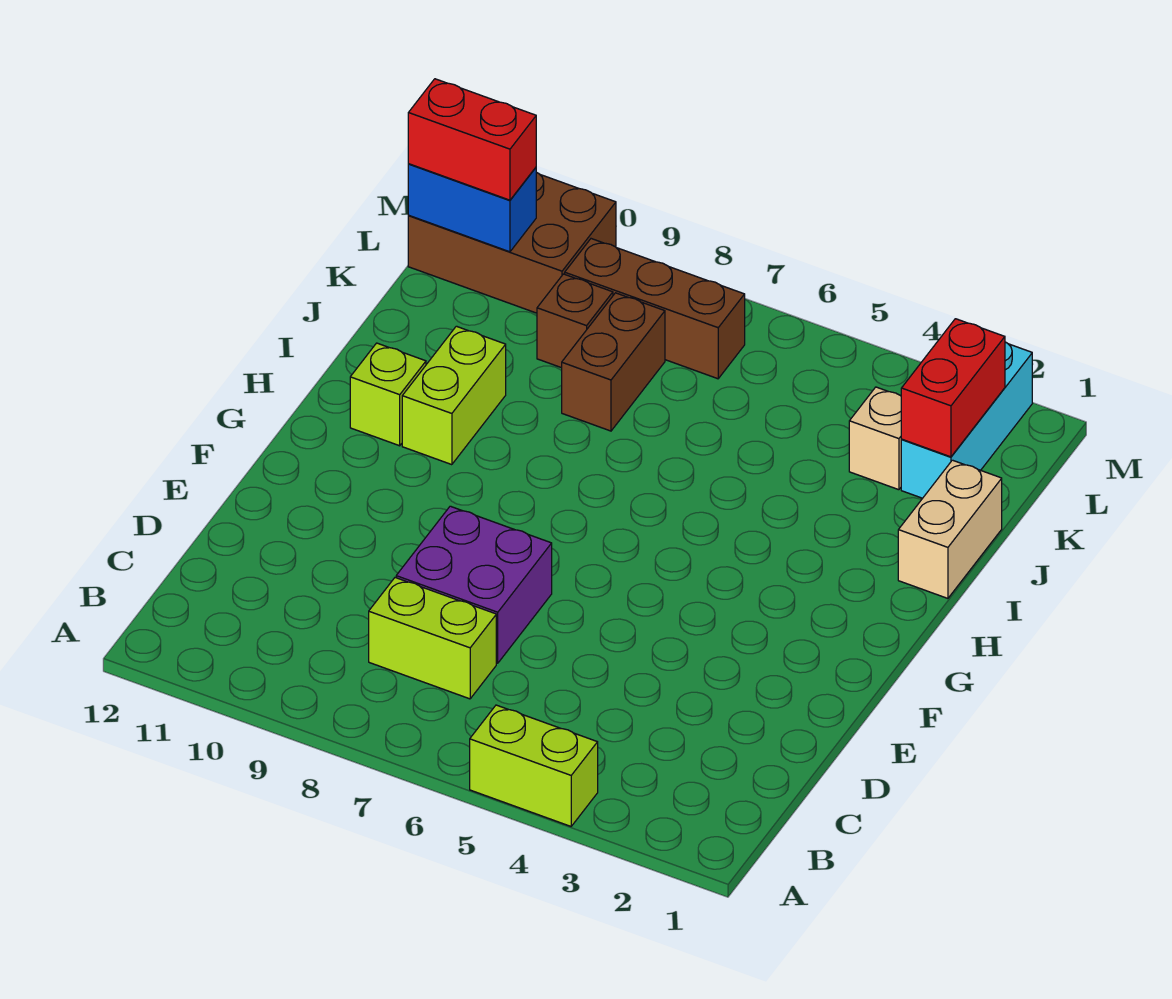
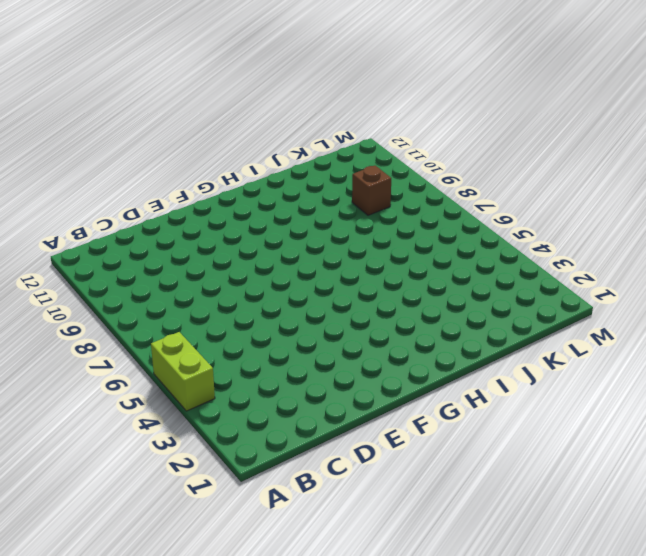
none -> lime 1x2 brick [369,578,496,699]
none -> purple 2x2 brick [396,506,552,663]
none -> lime 1x2 brick [402,326,506,465]

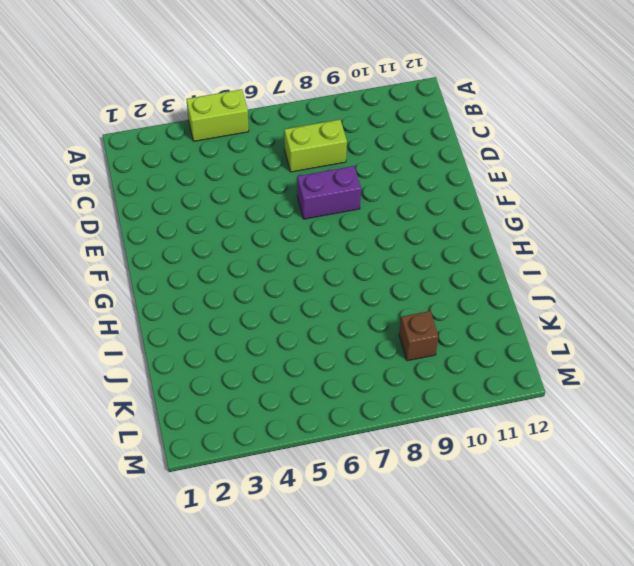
purple 1x2 brick [297,166,361,219] -> purple 2x2 brick [396,506,552,663]
none -> lime 1x2 brick [402,326,506,465]
none -> lime 1x1 brick [350,343,426,446]
none -> tan 1x2 brick [898,460,1002,598]

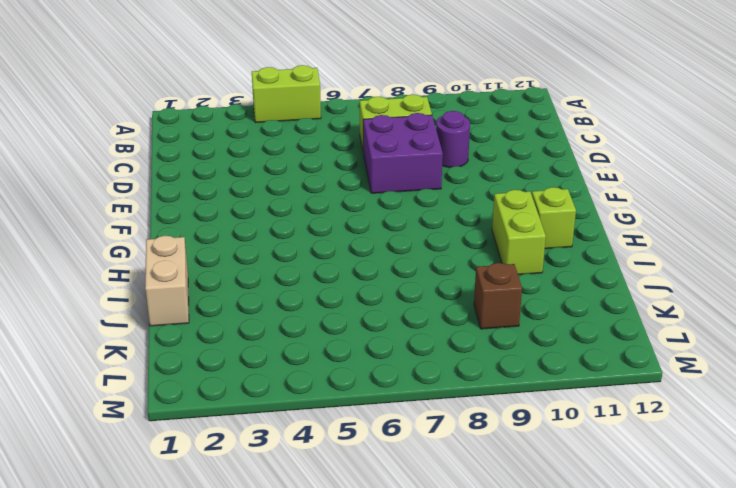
purple 1x1 round brick [436,111,470,168] -> none
none -> brown 1x2 brick [562,293,665,431]
none -> cyan 1x3 brick [901,342,1032,498]
none -> tan 1x1 brick [849,387,902,490]

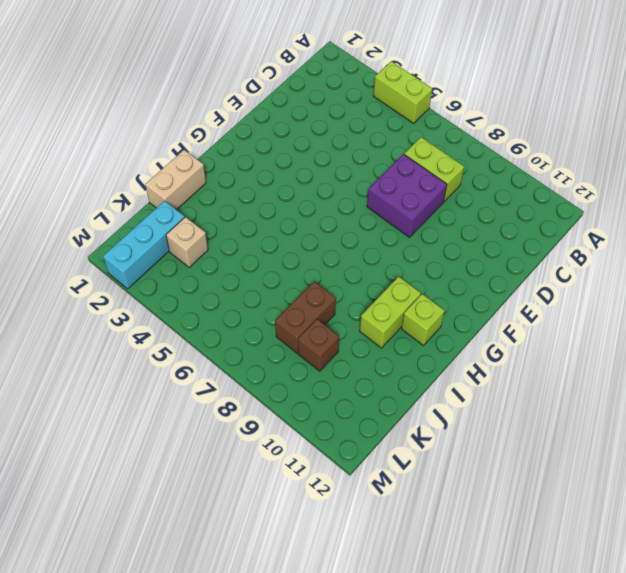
none -> brown 1x3 brick [565,239,745,379]
none -> brown 2x3 brick [408,172,616,313]
none -> red 1x2 brick [901,319,1005,457]

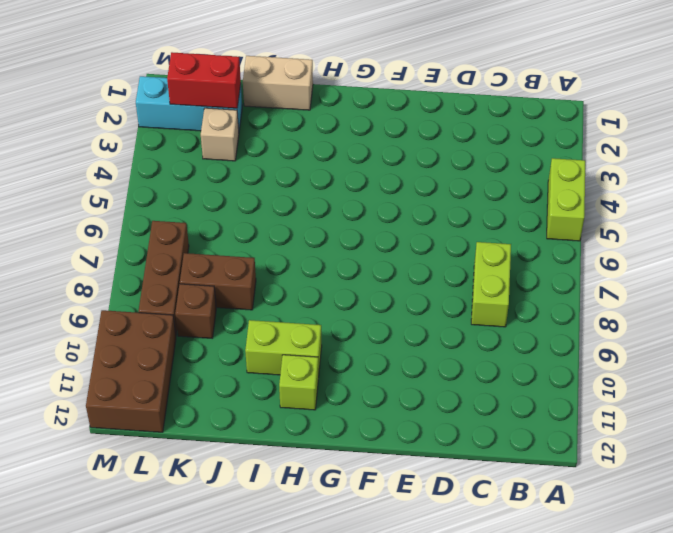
none -> purple 2x2 brick [396,506,552,663]
none -> blue 1x2 brick [408,164,536,252]
none -> red 1x2 brick [408,79,536,200]

